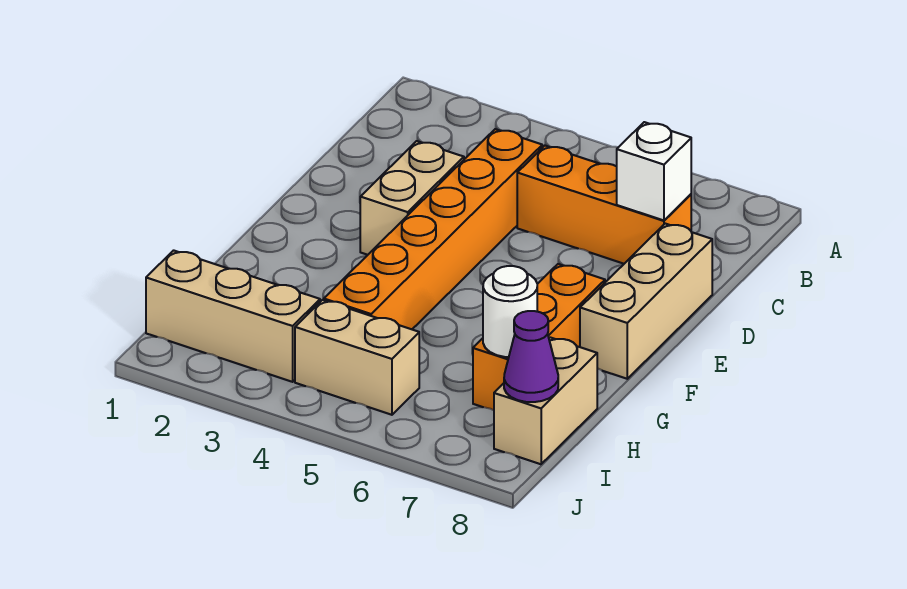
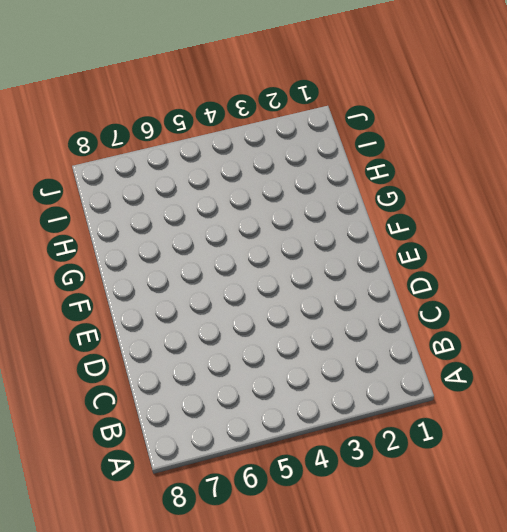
none -> orange 1x6 brick [324,129,542,329]
none -> orange 1x3 brick [517,146,691,264]

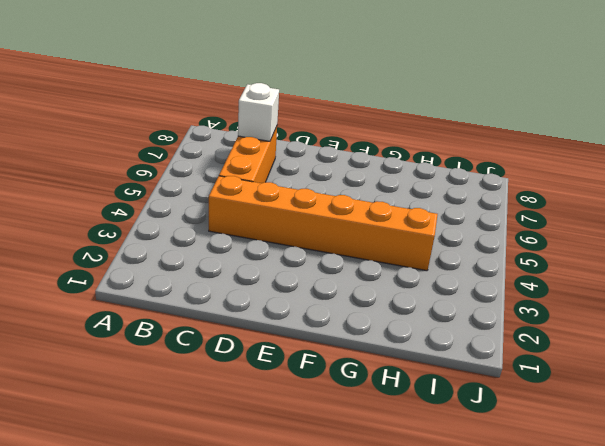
none -> tan 1x2 brick [360,141,464,255]
none -> tan 1x3 brick [580,224,712,379]

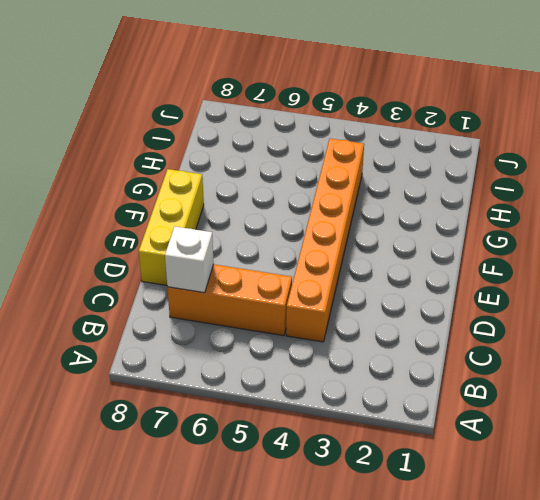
yellow 1x3 brick [139,169,204,285] -> tan 1x3 brick [580,224,712,379]
none -> tan 1x2 brick [360,141,464,255]
none -> orange 1x3 brick [473,264,605,410]

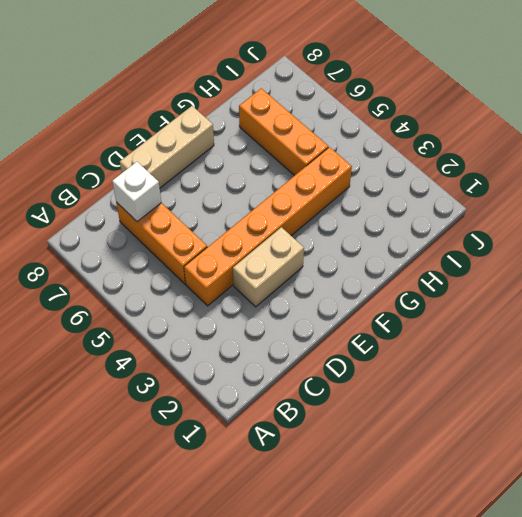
orange 1x3 brick [239,88,328,176] -> orange 1x3 brick turned to [473,264,605,410]
none -> tan 1x2 brick [494,337,597,464]
none -> tan 1x3 brick [146,250,320,382]

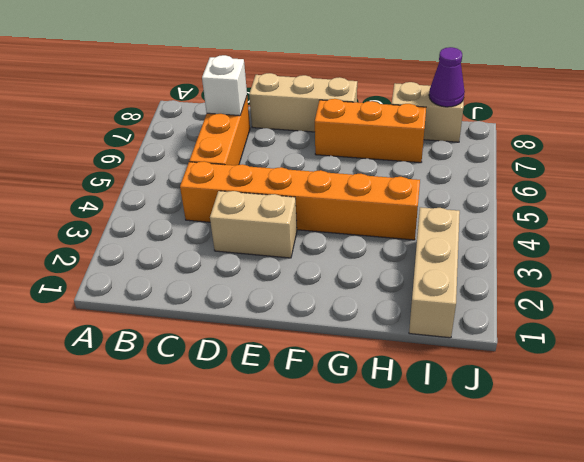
none -> tan 1x2 brick [295,300,419,415]
none -> white 1x1 round brick [483,266,537,357]

